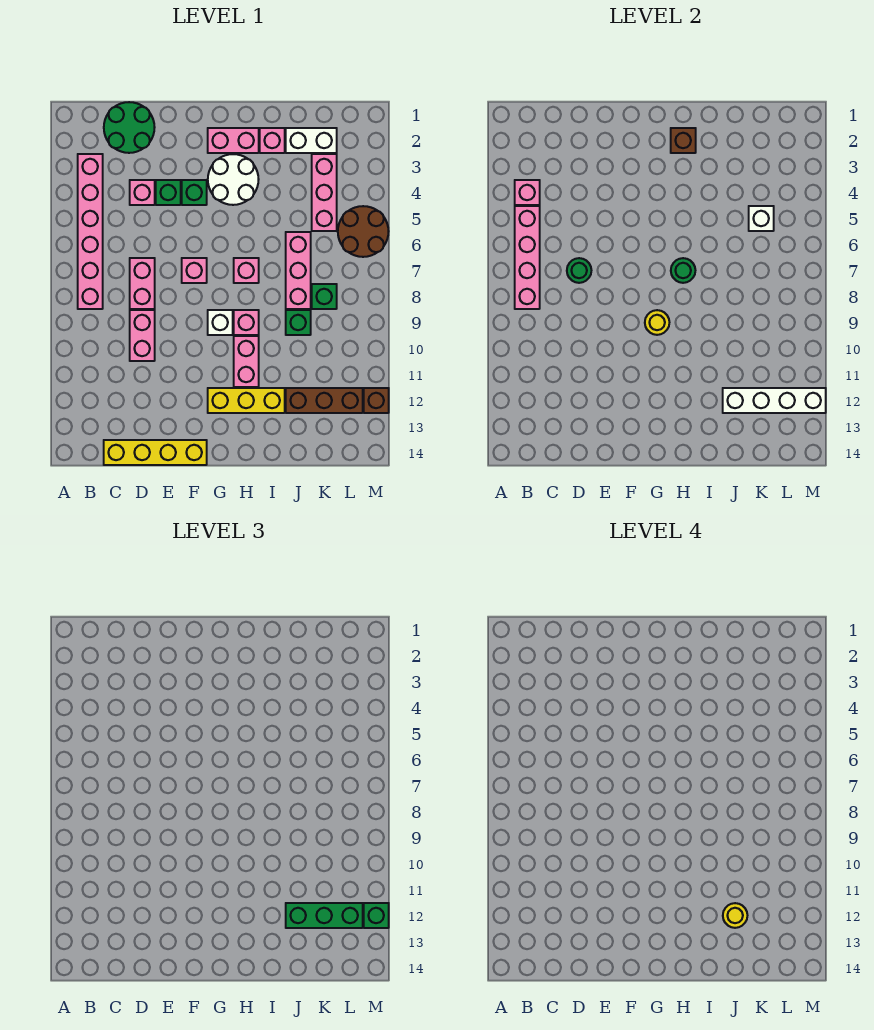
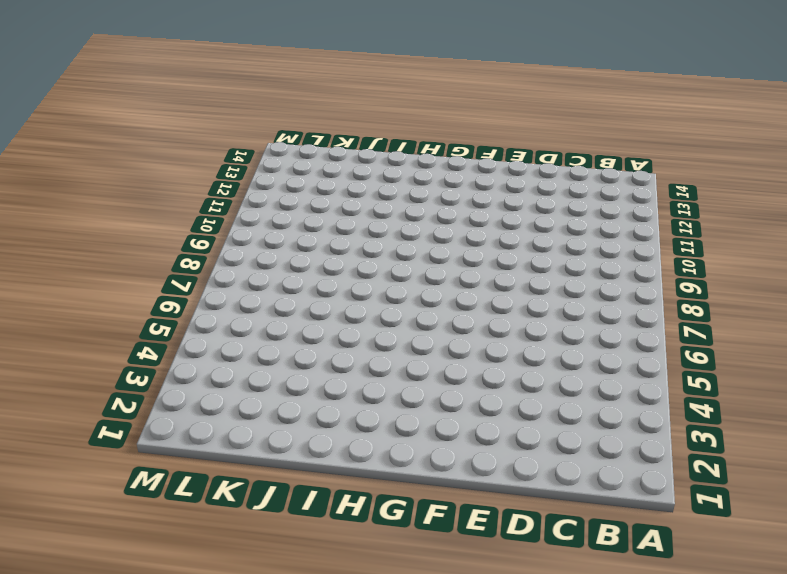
none -> pink 1x6 brick [78,154,103,309]
none -> green 2x2 round brick [104,102,155,153]
none -> yellow 1x4 brick [104,440,207,465]
none -> pink 1x1 brick [130,180,155,205]

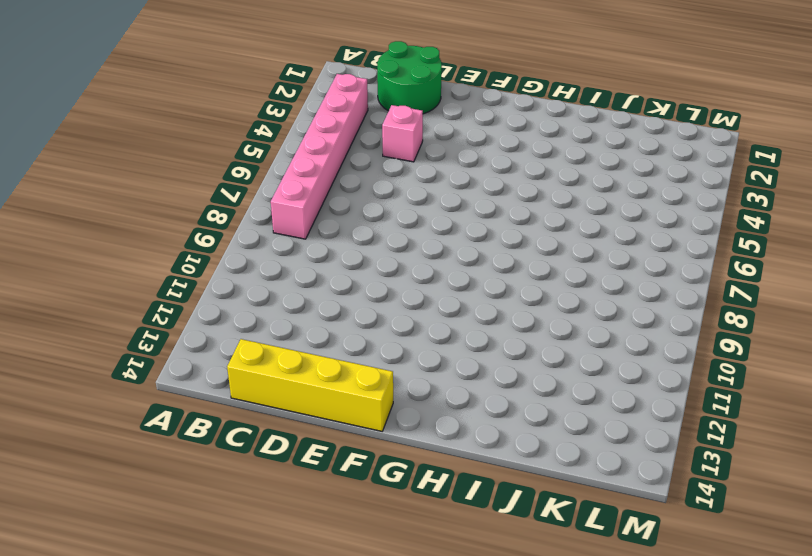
none -> pink 1x2 brick [130,258,155,309]
none -> pink 1x2 brick [130,310,155,361]
none -> green 1x1 brick [156,180,181,205]
none -> green 1x1 brick [182,180,207,205]

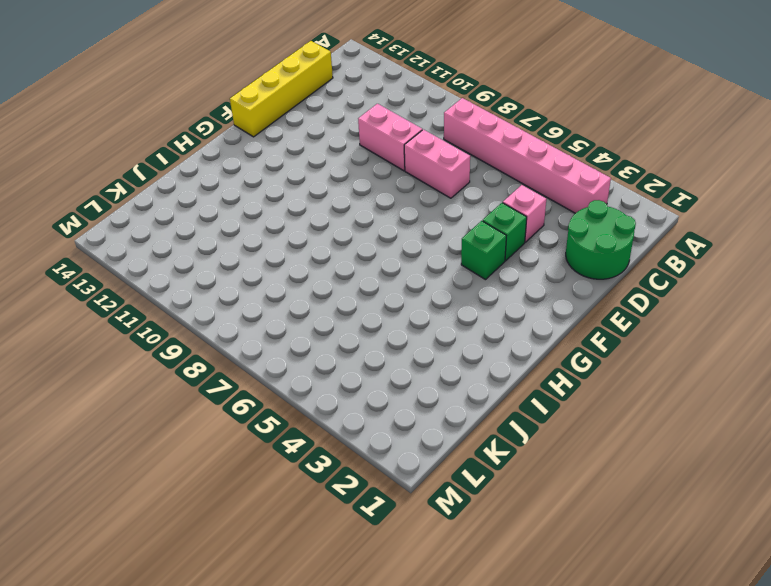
none -> pink 1x1 brick [182,258,207,283]
none -> pink 1x2 brick [208,128,259,153]
none -> white 2x2 round brick [208,154,259,205]
none -> white 1x1 brick [208,310,233,335]

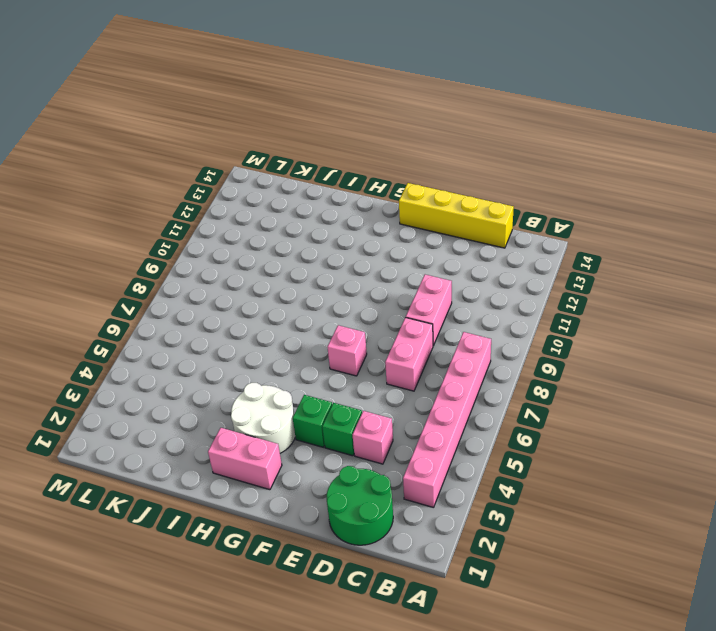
none -> white 1x1 brick [208,310,233,335]
none -> yellow 1x3 brick [208,388,285,413]
none -> pink 1x1 brick [234,258,259,283]
none -> pink 1x1 brick [234,310,259,335]

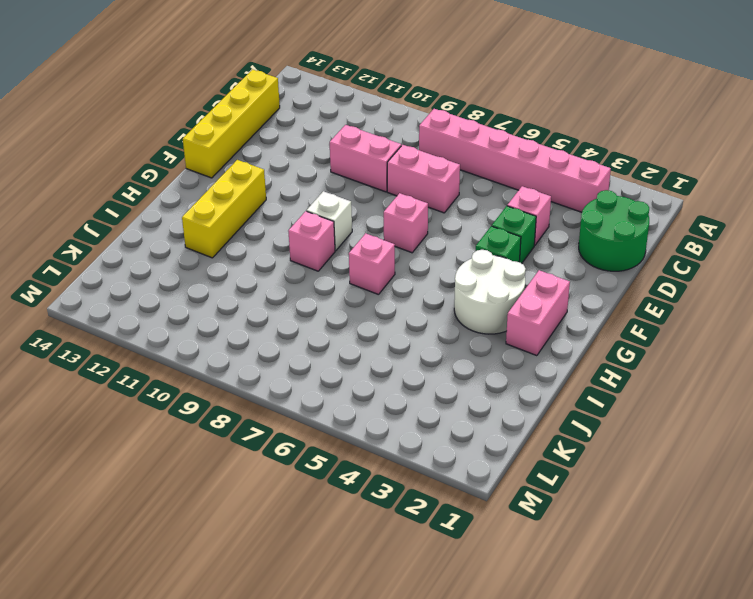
none -> pink 1x2 brick [234,336,259,387]
none -> pink 1x1 brick [260,128,285,153]
none -> white 1x2 brick [286,128,337,153]
none -> pink 1x3 brick [286,232,311,309]

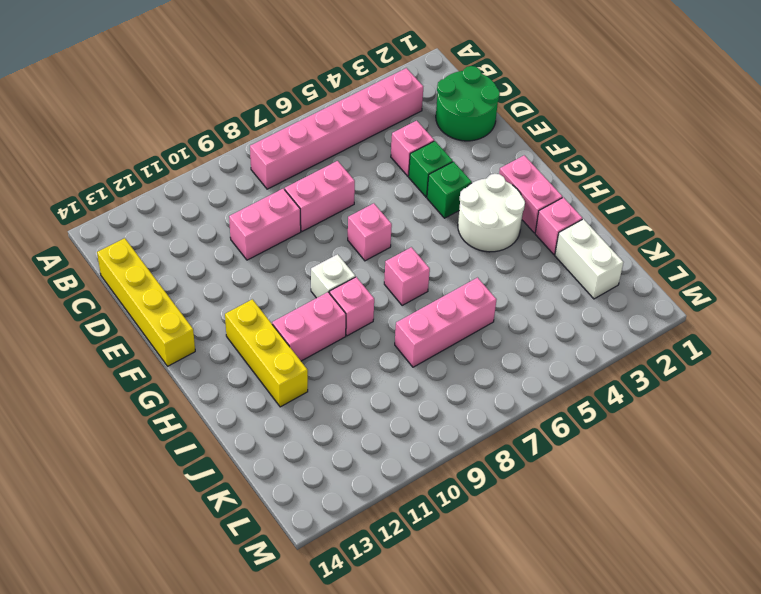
none -> green 1x1 brick [286,310,311,335]
none -> brown 1x3 brick [286,388,363,413]
none -> pink 1x3 brick [312,154,337,231]
none -> green 1x1 brick [312,284,337,309]

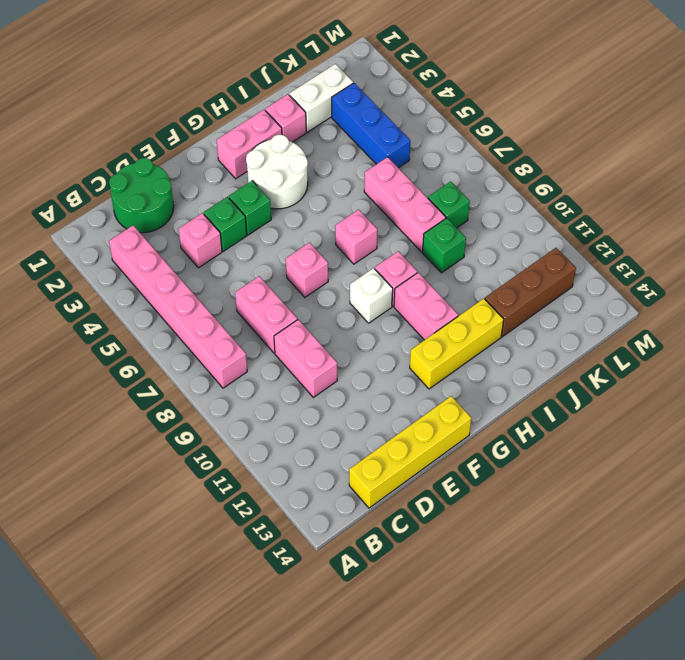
blue 1x3 brick [332,83,410,168] -> pink 1x3 brick [312,154,337,231]
none -> brown 2x2 round brick [338,206,389,257]
none -> brown 1x1 brick [364,388,389,413]
none -> pink 1x1 brick [515,180,540,205]
none -> pink 1x4 brick [515,206,540,309]

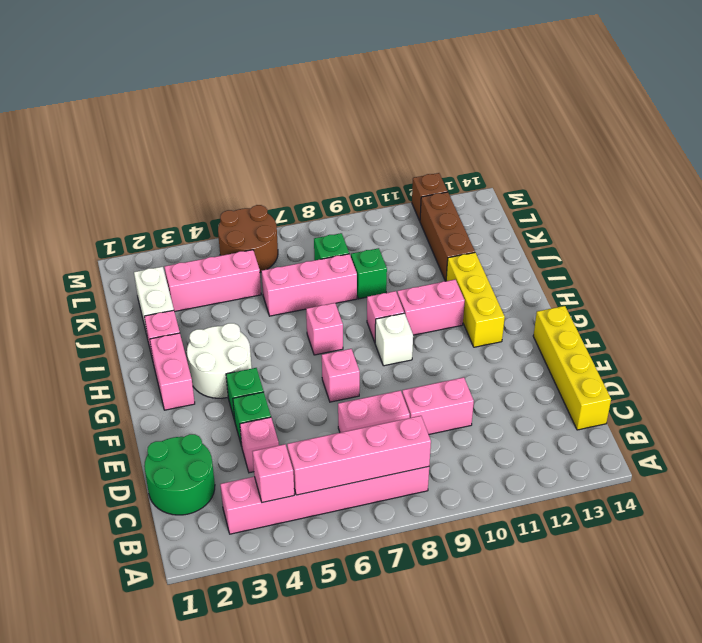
none -> green 1x1 round brick [567,258,591,283]
none -> yellow 1x1 round brick [645,310,669,335]
none -> brown 1x1 brick [671,128,696,153]
none -> green 1x1 round brick [671,258,695,283]

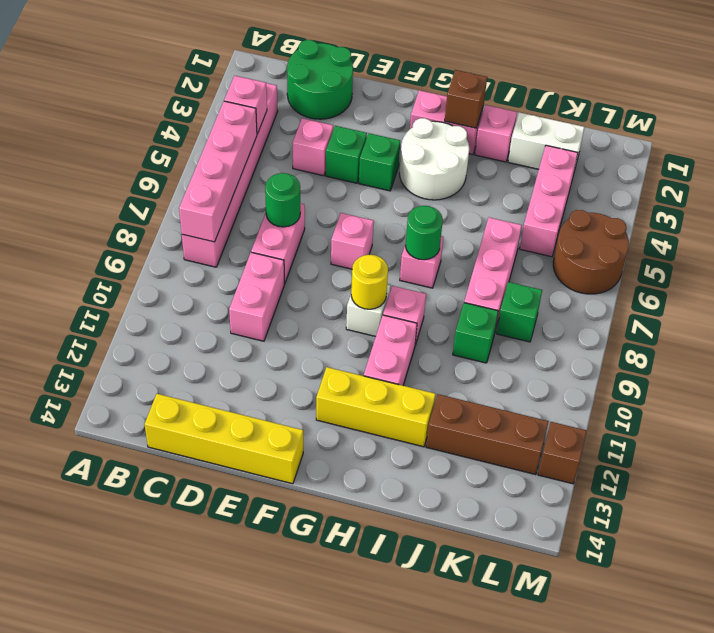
none -> white 1x4 brick [723,388,826,413]
none -> white 1x1 brick [749,206,774,231]
none -> green 1x3 brick [286,903,363,928]
none -> green 1x1 brick [364,903,389,928]

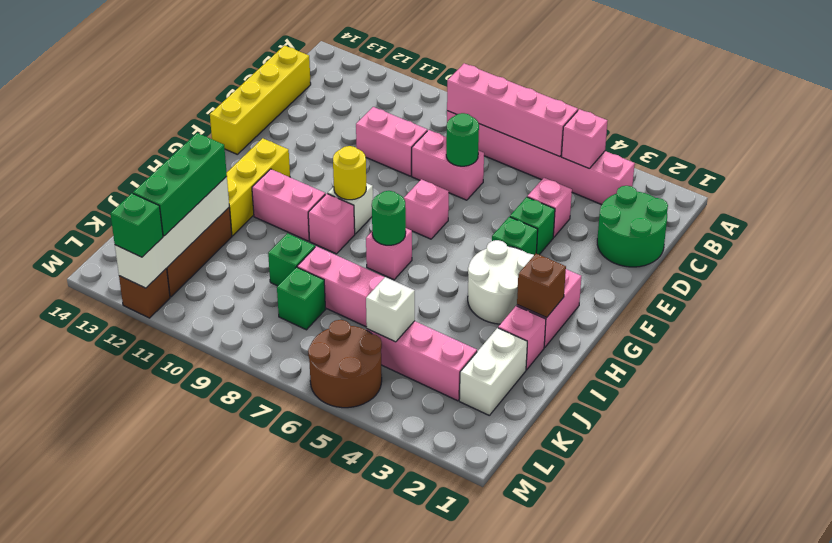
none -> yellow 1x1 round brick [723,903,747,928]

